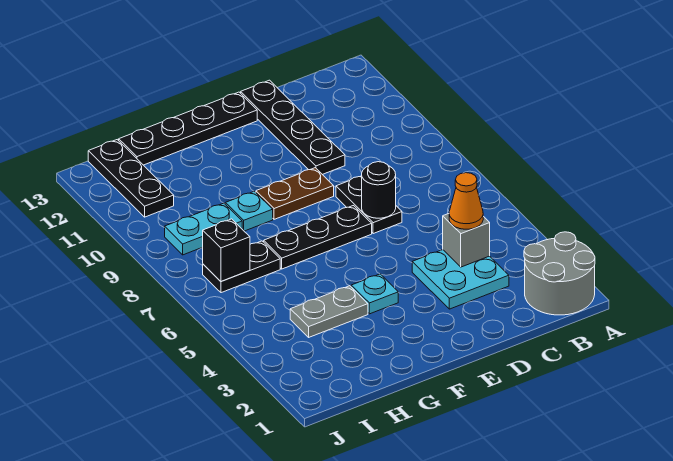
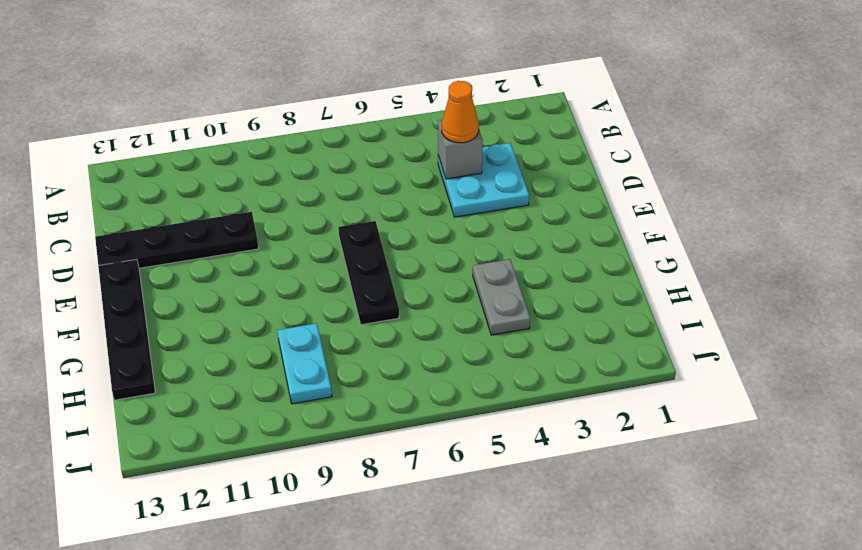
none -> grey 2x2 round brick [524,232,595,315]
none -> black 1x2 plate [336,176,402,234]
none -> brown 1x2 plate [256,168,334,219]

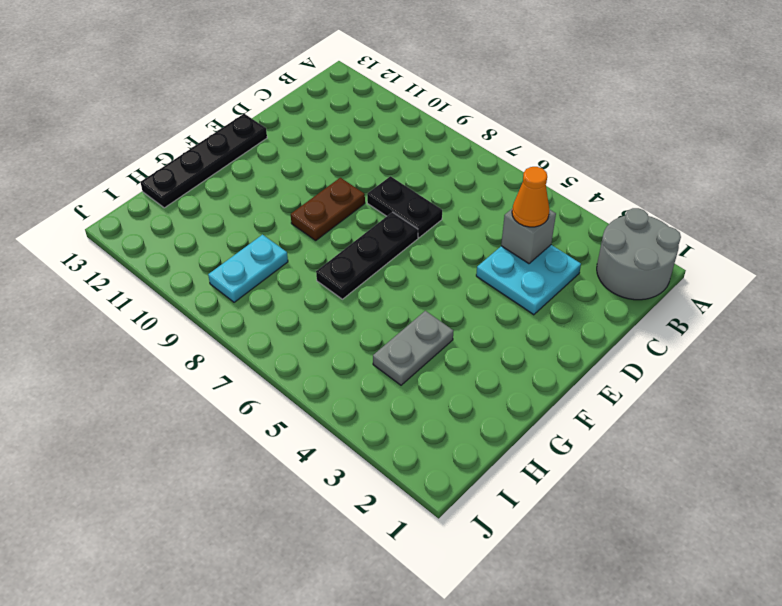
none -> black 1x4 plate [241,80,345,175]
none -> cyan 1x1 plate [351,274,398,314]
none -> cyan 1x1 plate [225,191,273,231]

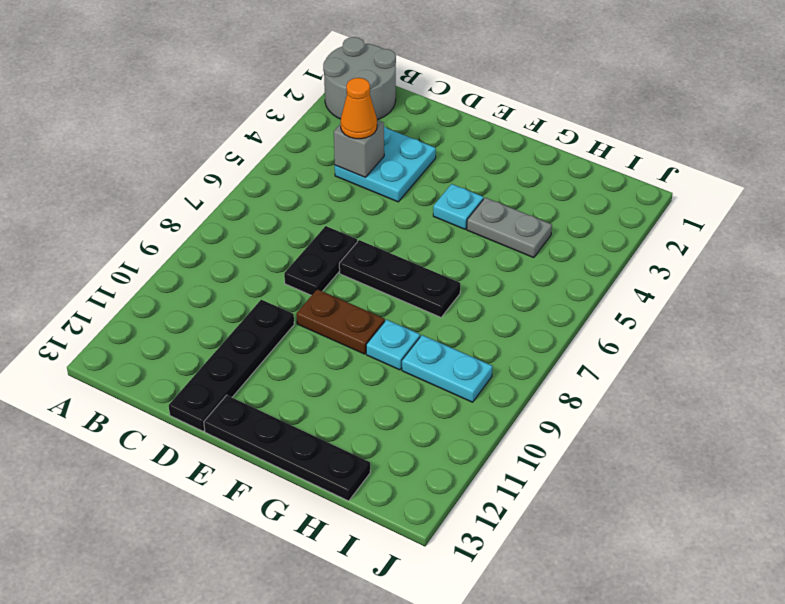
none -> black 1x2 plate [203,241,280,293]
none -> black 1x3 plate [88,140,174,217]
none -> black 1x1 round brick [362,162,396,218]

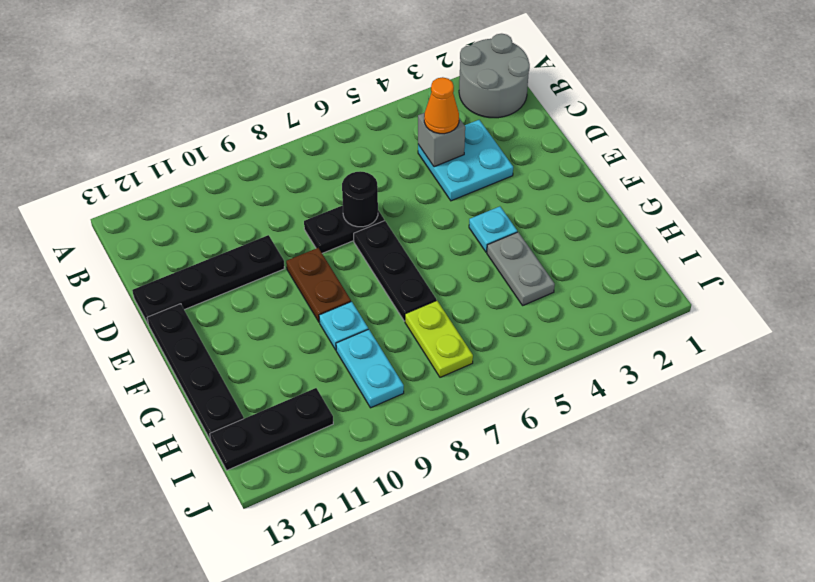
lime 1x2 plate [405,300,473,377] -> black 1x2 plate [203,241,280,293]
none -> black 1x1 brick [203,219,250,281]

